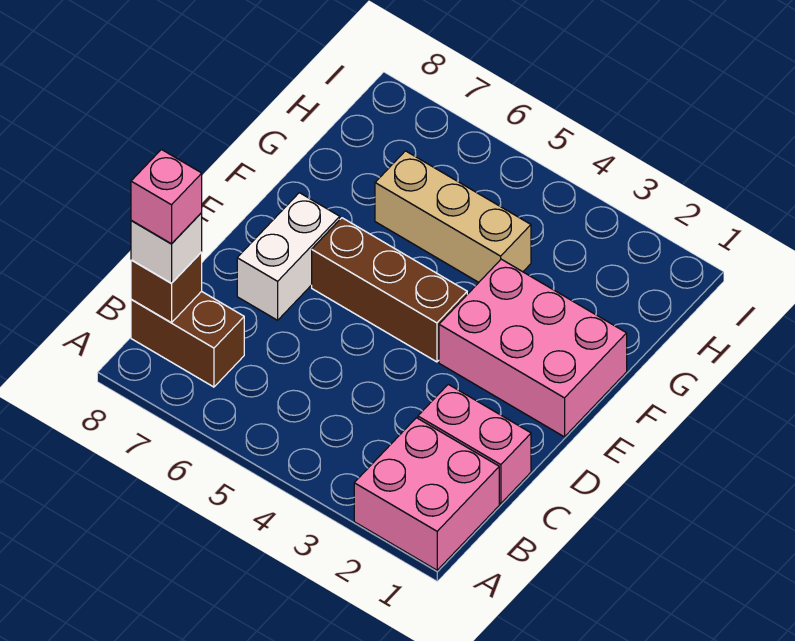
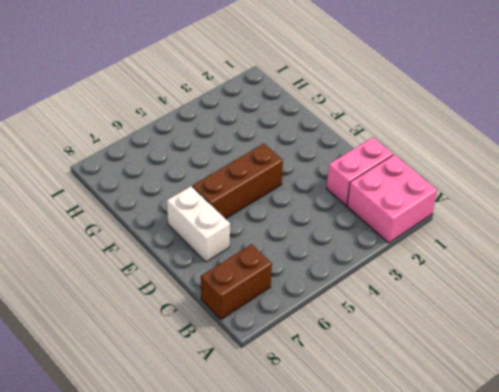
none -> pink 2x3 brick [439,259,627,437]
none -> tan 1x3 brick [375,151,531,282]

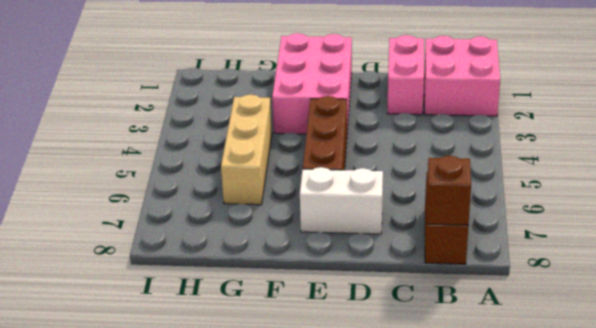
none -> white 1x1 brick [131,213,202,283]
none -> pink 1x1 brick [131,150,202,244]

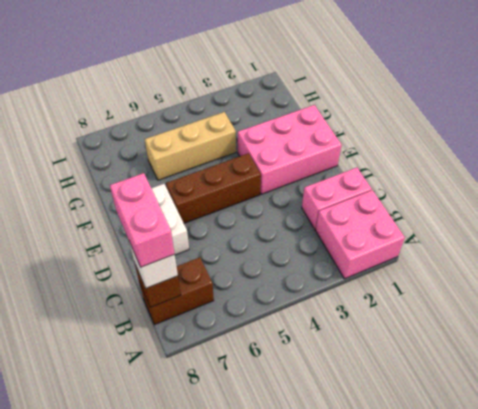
pink 1x2 brick [110,173,175,267] -> pink 1x1 brick [131,150,202,244]

